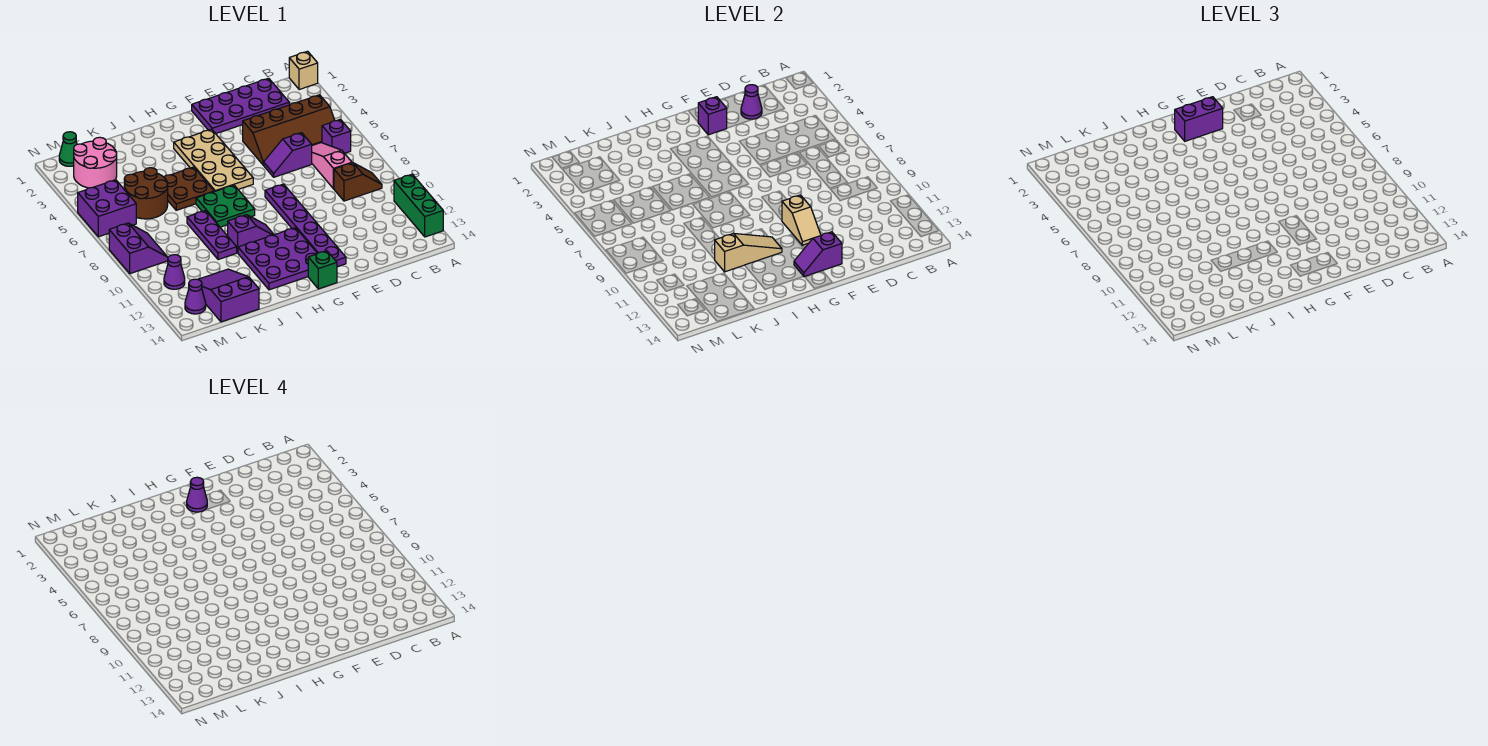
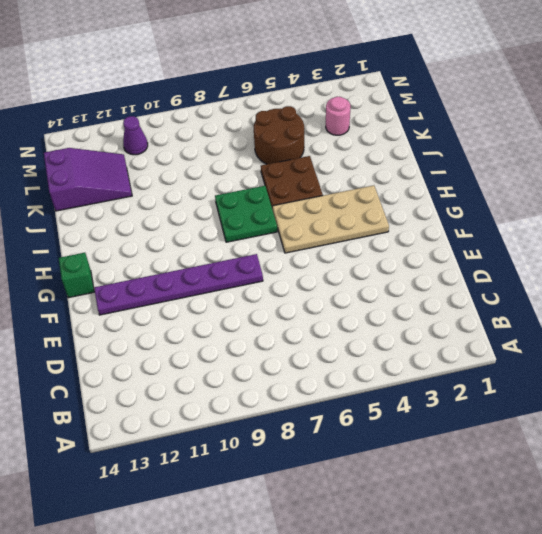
pink 1x1 round brick [326,97,351,135] -> pink 2x2 round brick [74,137,117,188]
none -> tan 1x1 brick [289,51,318,90]
none -> green 1x3 brick [394,174,443,237]
none -> brown 2x4 slope [243,95,335,165]
none -> purple 1x1 brick [322,119,351,153]

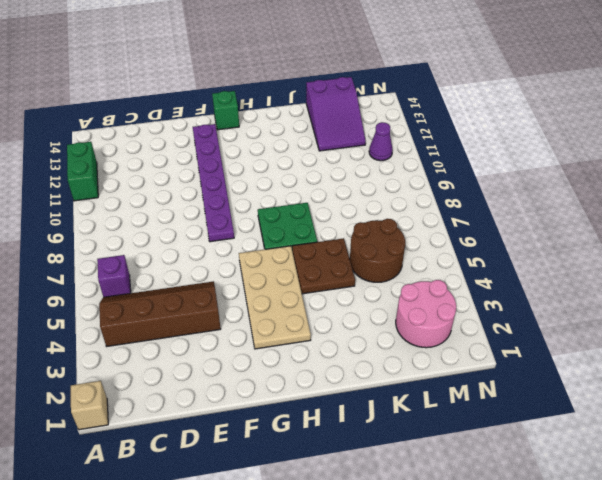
green 1x2 brick [67,142,98,201] -> green 1x3 brick [394,174,443,237]
none -> brown 1x2 slope [334,163,382,201]
none -> purple 2x4 plate [192,78,289,134]
none -> pink 1x3 slope [312,143,352,189]
none -> purple 1x2 slope [264,133,312,177]

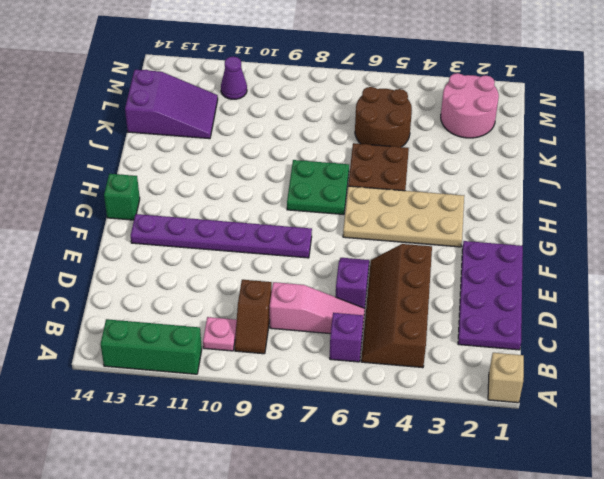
pink 1x1 plate [203,317,237,351] -> none
none -> purple 3x3 plate [238,228,317,290]
none -> purple 1x2 slope [228,215,274,253]
none -> purple 1x3 plate [187,211,237,260]
none -> green 1x1 cone [59,132,77,166]

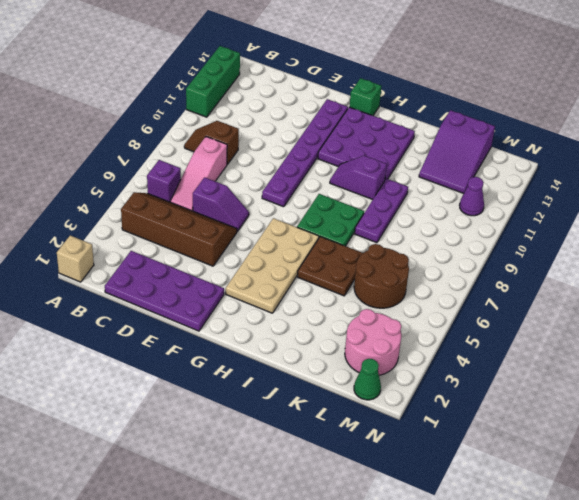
none -> purple 2x2 brick [78,180,136,237]
none -> purple 2x2 slope [109,223,168,274]
none -> purple 1x1 cone [185,279,206,314]
none -> purple 1x1 cone [741,85,762,119]

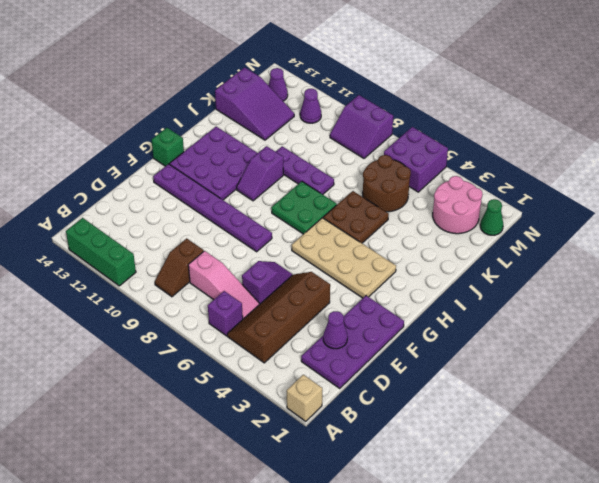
none -> purple 1x1 brick [698,97,727,135]
none -> tan 1x2 slope [782,195,821,245]
none -> purple 1x2 slope [794,232,842,277]
none -> tan 1x3 slope [715,233,782,272]

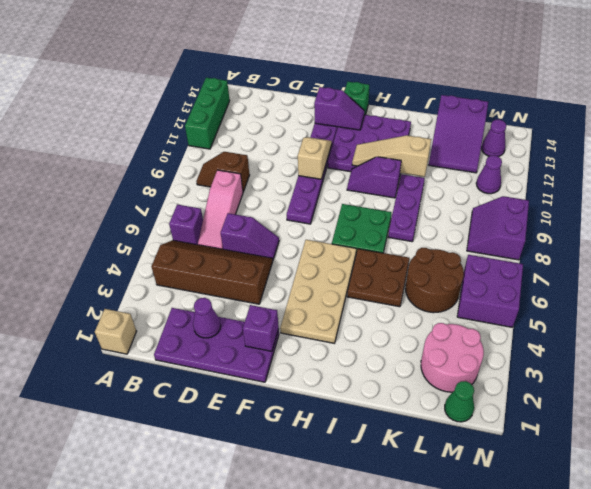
none -> purple 1x2 brick [1175,97,1223,141]
none -> purple 1x1 cone [187,477,207,512]

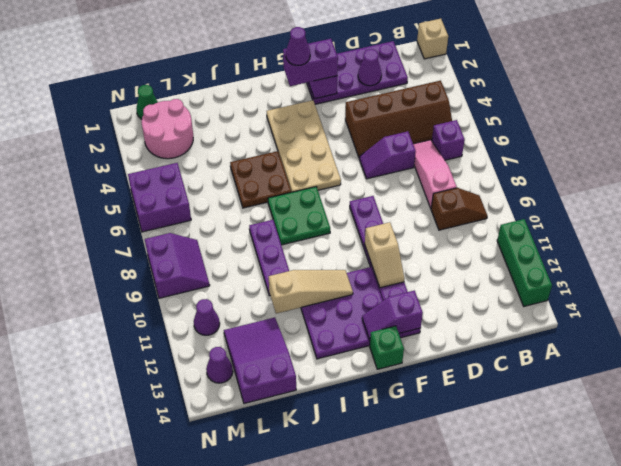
none -> purple 1x2 slope [228,215,274,253]
none -> brown 2x2 round brick [124,168,168,219]

